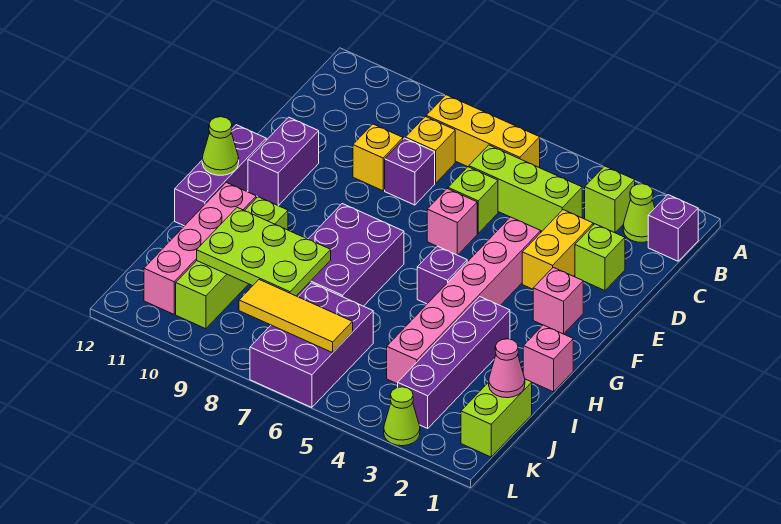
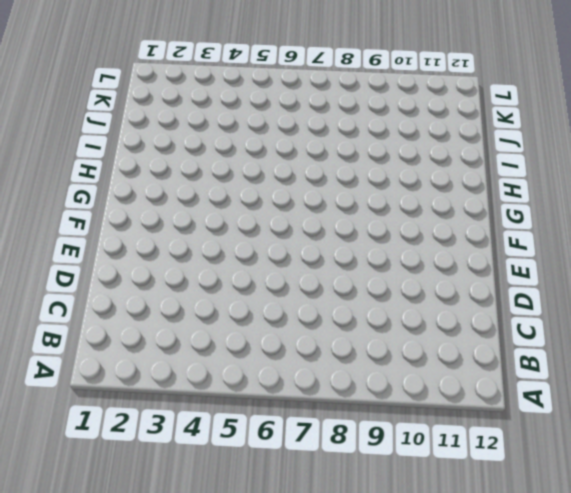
none -> purple 1x1 brick [648,195,698,261]
none -> lime 1x1 cone [623,184,655,243]
none -> lime 1x1 brick [585,166,635,233]

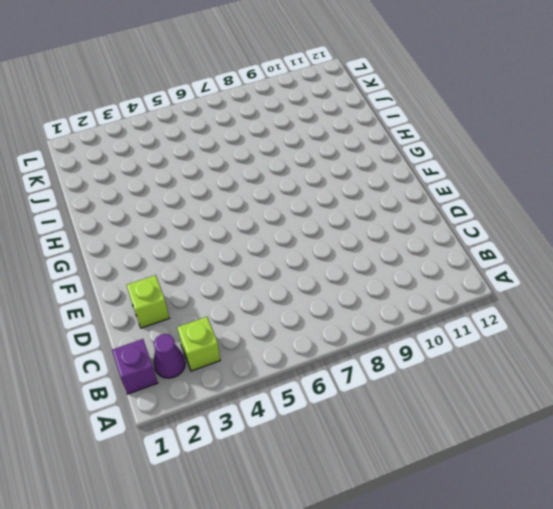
purple 1x1 cone [153,334,185,378] -> lime 1x1 cone [623,184,655,243]
none -> yellow 1x3 brick [426,95,540,168]
none -> lime 1x3 brick [469,145,582,231]
none -> yellow 1x1 brick [405,117,455,183]

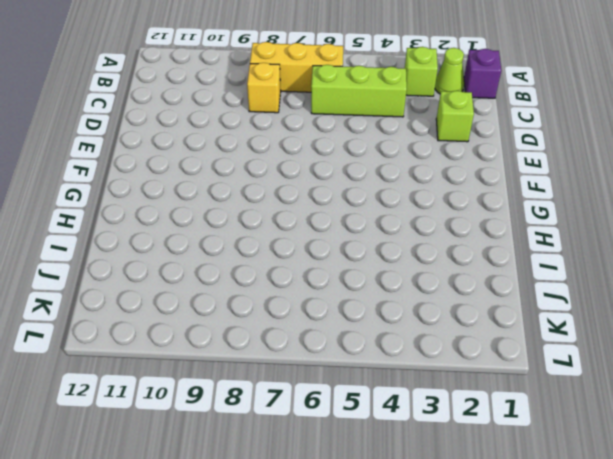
none -> yellow 1x2 brick [522,210,593,289]
none -> lime 1x1 brick [448,167,498,233]
none -> purple 1x1 brick [385,138,435,205]

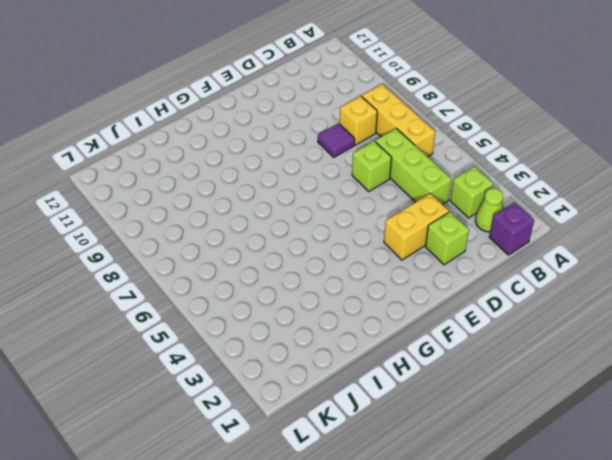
purple 1x1 tile [318,123,355,157] -> purple 1x1 brick [385,138,435,205]
none -> yellow 1x1 brick [353,124,403,191]
none -> pink 1x6 brick [387,217,541,384]
none -> pink 1x1 brick [427,189,477,255]

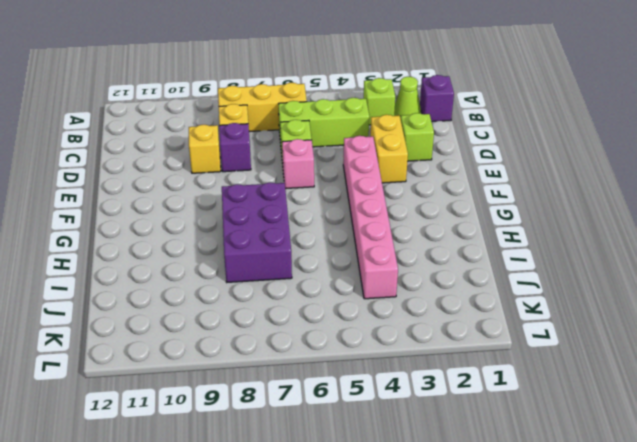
none -> purple 1x2 brick [248,117,319,206]
none -> pink 1x1 brick [533,267,583,334]
none -> purple 1x3 brick [175,125,266,226]

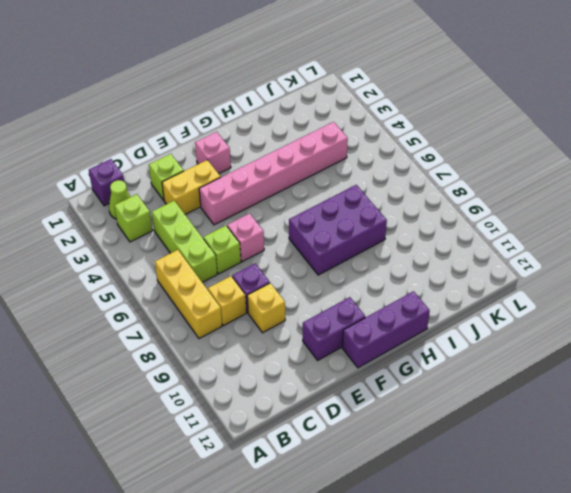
none -> purple 1x1 brick [417,246,467,304]
none -> pink 1x1 brick [523,325,573,392]
none -> purple 1x4 brick [398,297,510,428]

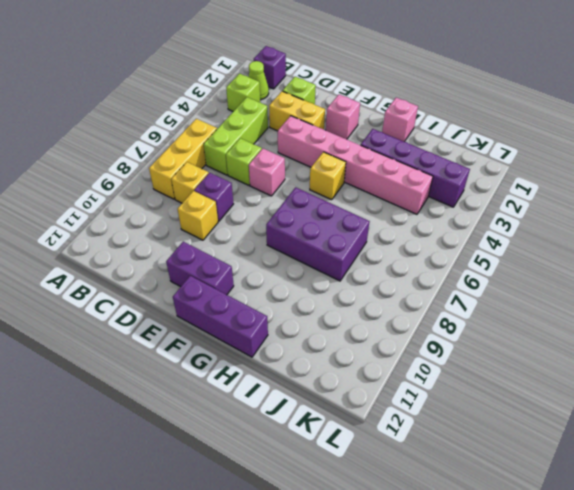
yellow 1x1 brick [310,152,346,200] -> purple 1x1 brick [417,246,467,304]
none -> lime 1x4 brick [176,197,288,329]
none -> pink 1x4 brick [144,182,256,314]
none -> lime 1x2 brick [461,379,532,457]

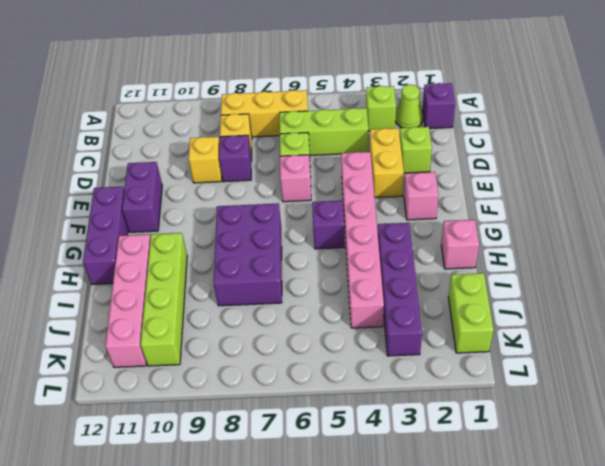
none -> purple 2x3 brick [250,283,373,407]
none -> lime 1x1 cone [384,387,420,446]
none -> lime 1x1 cone [202,117,239,175]

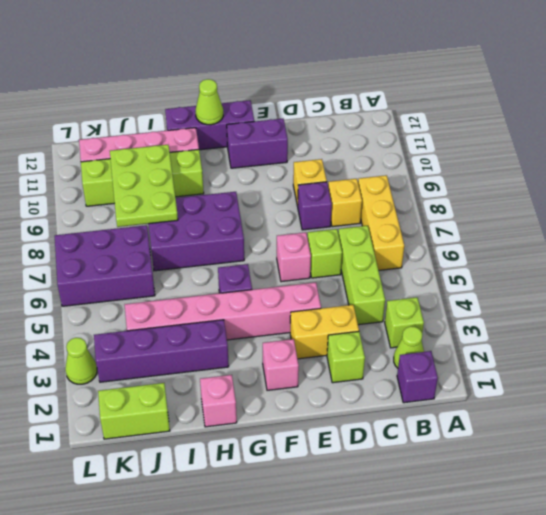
none -> pink 1x1 cone [489,339,525,398]
none -> yellow 1x3 tile [239,280,353,353]

